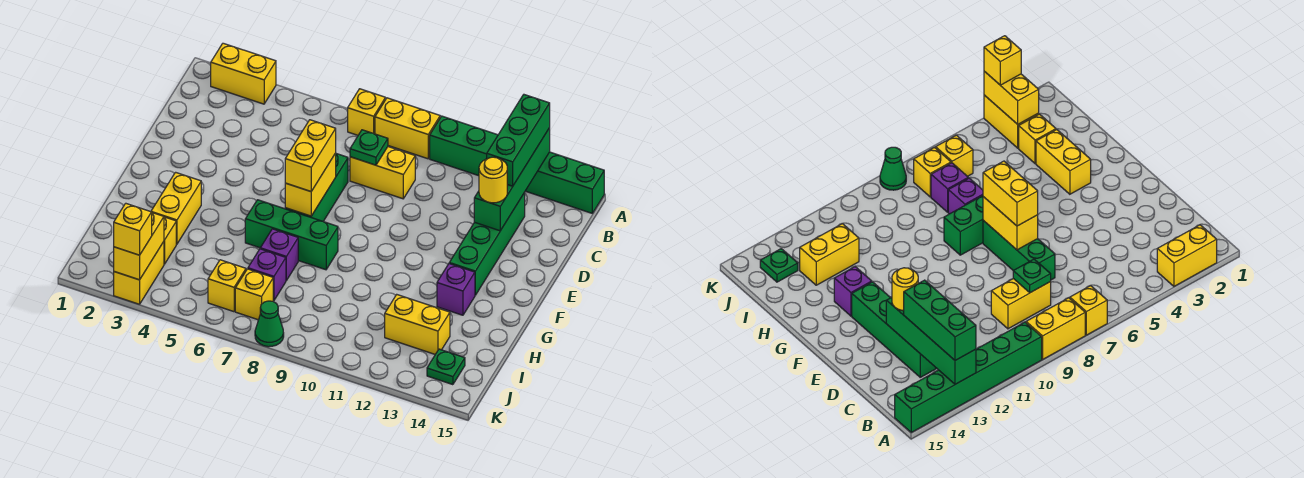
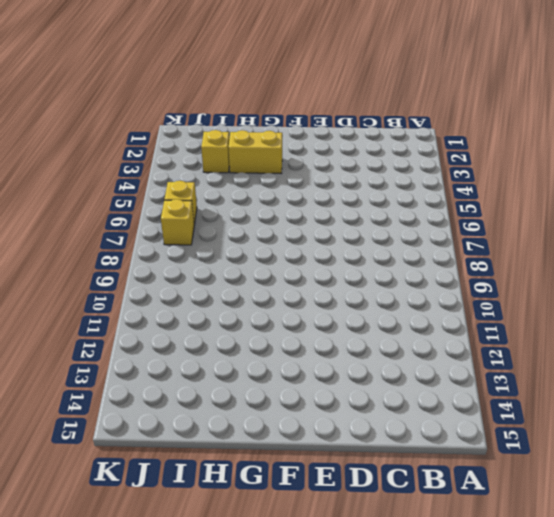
none -> yellow 1x2 brick [211,43,276,104]
none -> yellow 1x1 brick [348,89,385,135]
none -> yellow 1x2 brick [375,98,440,159]

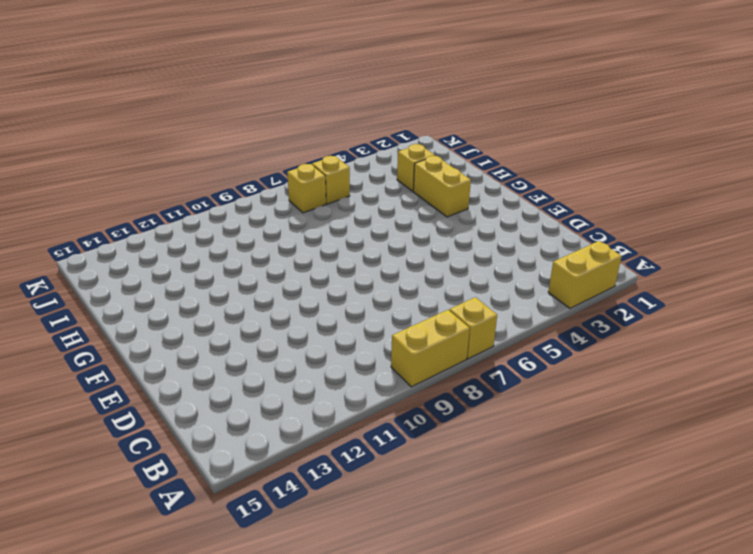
none -> green 1x6 brick [430,116,604,213]
none -> yellow 1x2 brick [350,147,415,199]
none -> green 1x4 brick [449,193,525,295]

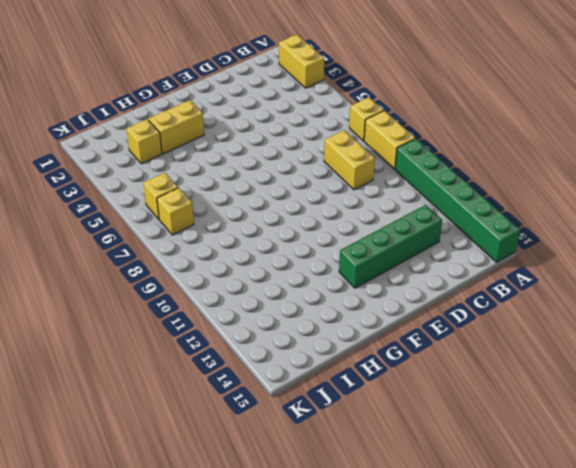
none -> green 1x3 brick [285,154,348,221]
none -> green 1x3 brick [245,200,338,270]
none -> purple 1x1 brick [437,264,475,315]

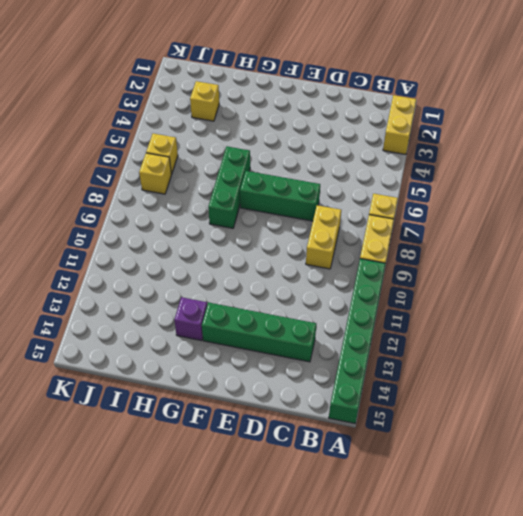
none -> yellow 1x2 brick [151,172,201,244]
none -> purple 1x1 brick [260,229,298,280]
none -> purple 1x1 brick [248,249,286,301]

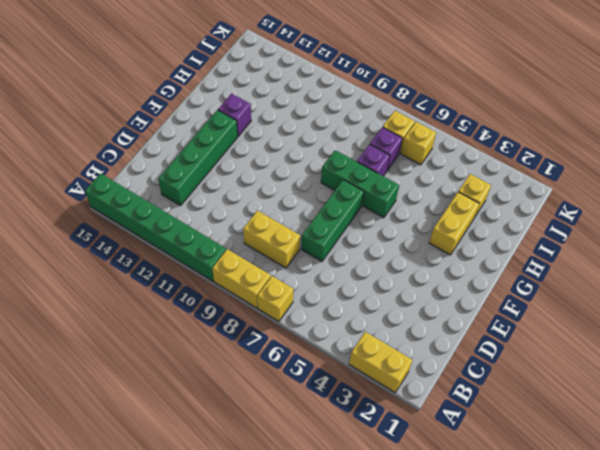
none -> yellow 1x2 brick [385,295,450,354]
none -> yellow 1x2 brick [114,242,164,304]
none -> green 1x1 plate [427,349,465,385]

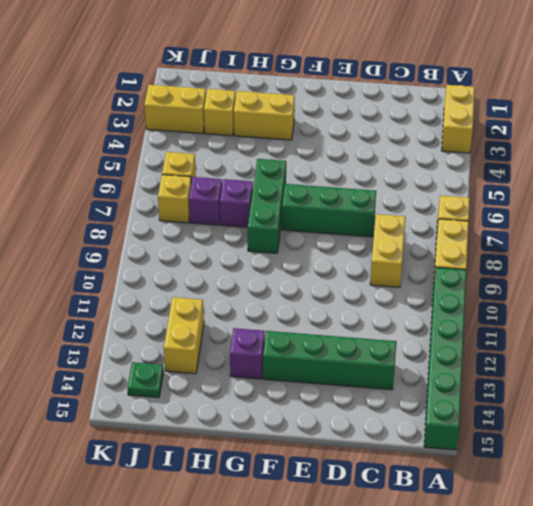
none -> green 1x1 cone [255,301,284,347]
none -> green 1x4 brick [474,128,550,231]
none -> green 1x1 plate [350,130,388,165]

